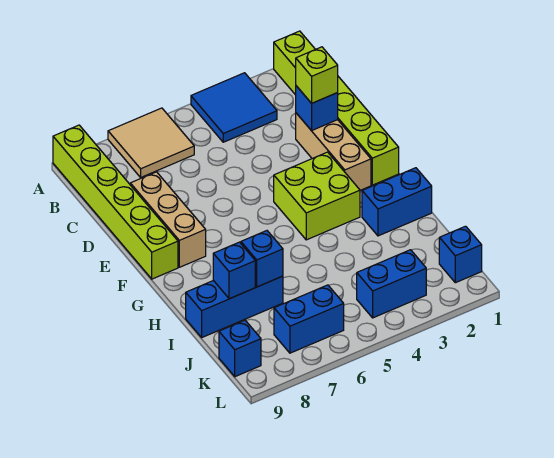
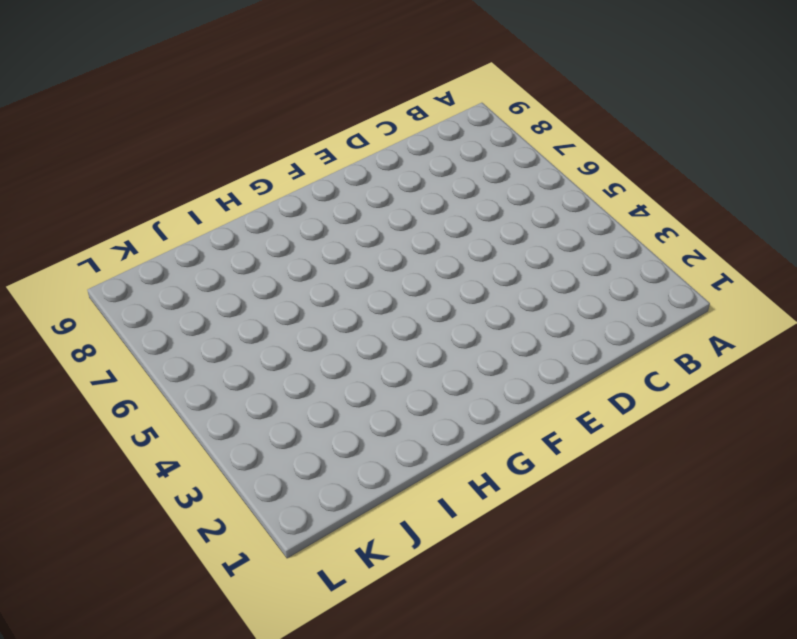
none -> lime 1x6 brick [274,31,399,185]
none -> blue 2x2 tile [191,73,277,142]
none -> tan 2x2 tile [108,108,194,177]

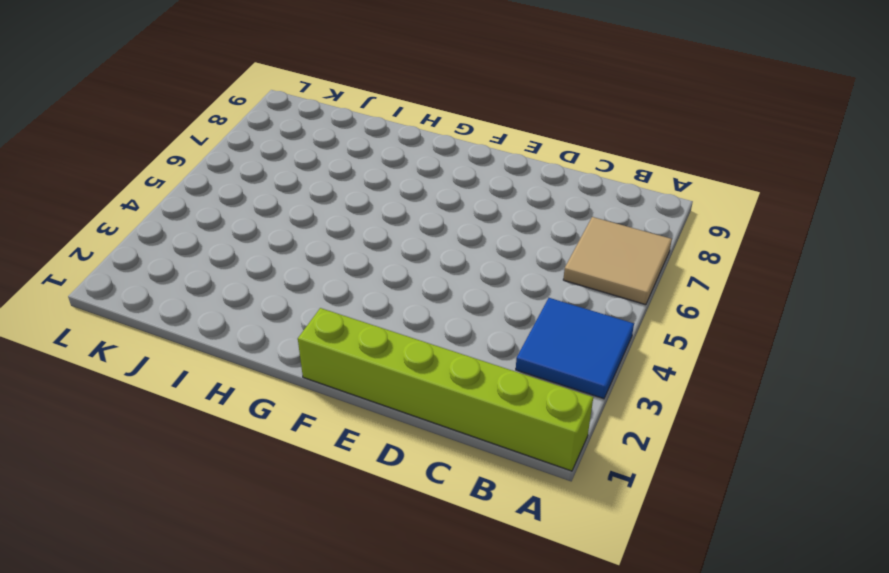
none -> lime 1x6 brick [53,125,178,279]
none -> tan 1x3 brick [296,113,371,190]
none -> tan 1x3 brick [130,172,206,267]

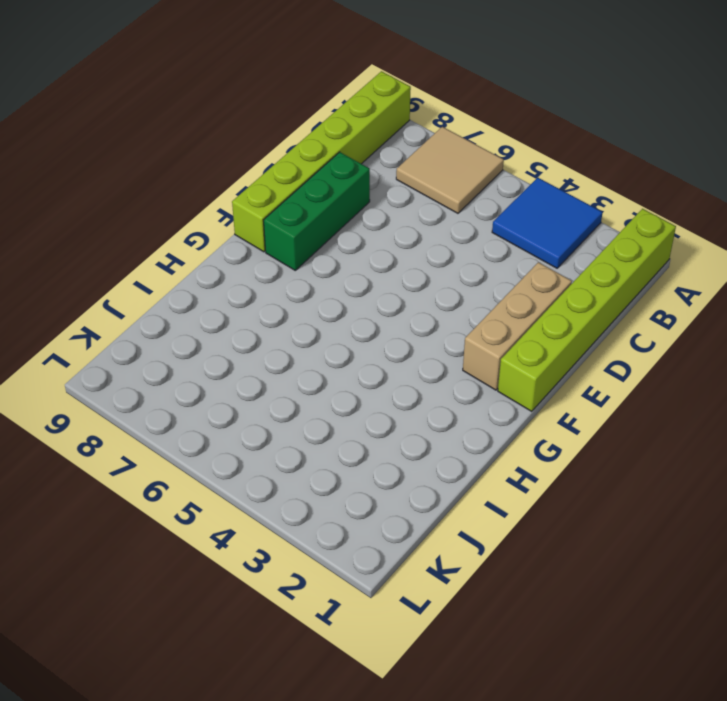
green 1x3 brick [264,152,370,270] -> tan 1x3 brick [130,172,206,267]
none -> lime 2x2 brick [274,152,360,240]
none -> blue 1x2 brick [362,168,432,236]
none -> blue 1x3 brick [186,276,283,337]

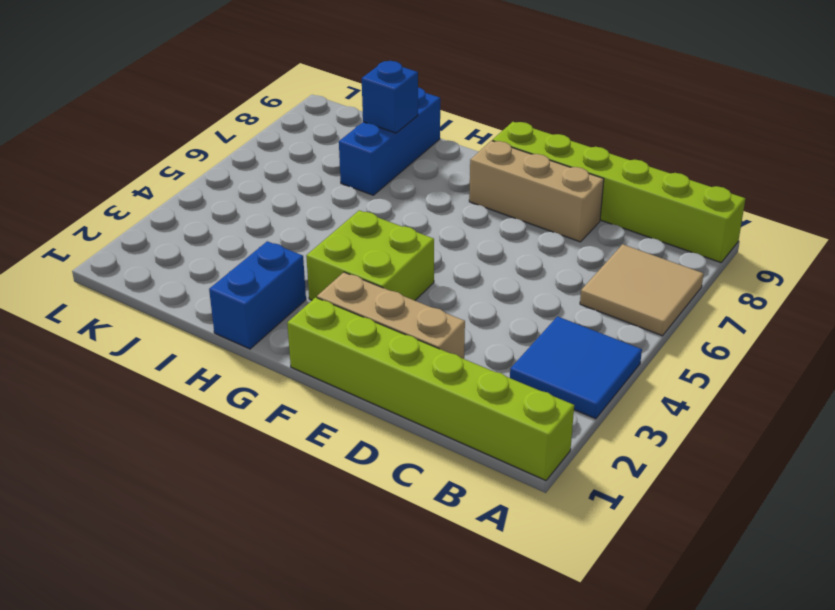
none -> blue 1x1 brick [439,226,482,283]
none -> blue 1x2 brick [357,250,426,318]
none -> blue 1x2 brick [274,285,344,353]

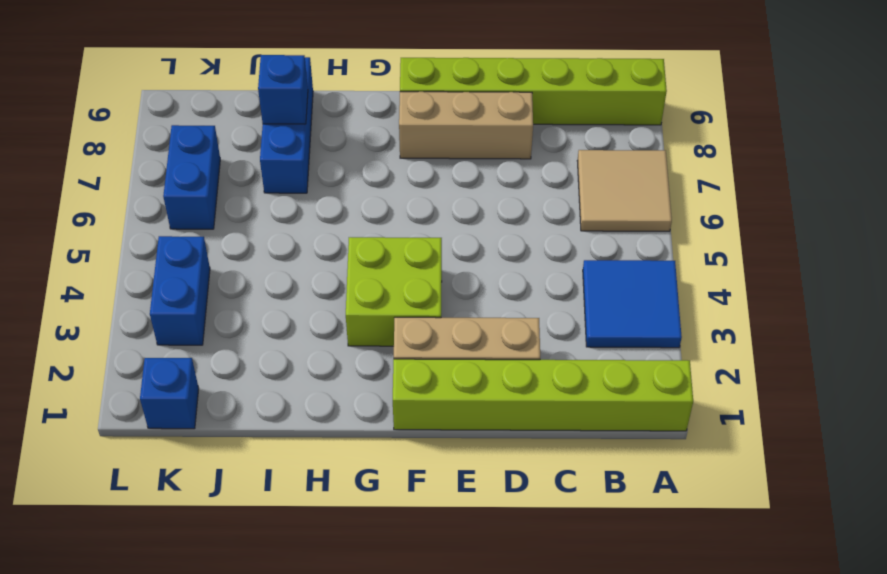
none -> blue 1x2 brick [362,168,432,236]
none -> blue 1x1 brick [219,320,261,377]
none -> blue 1x1 brick [296,86,338,131]

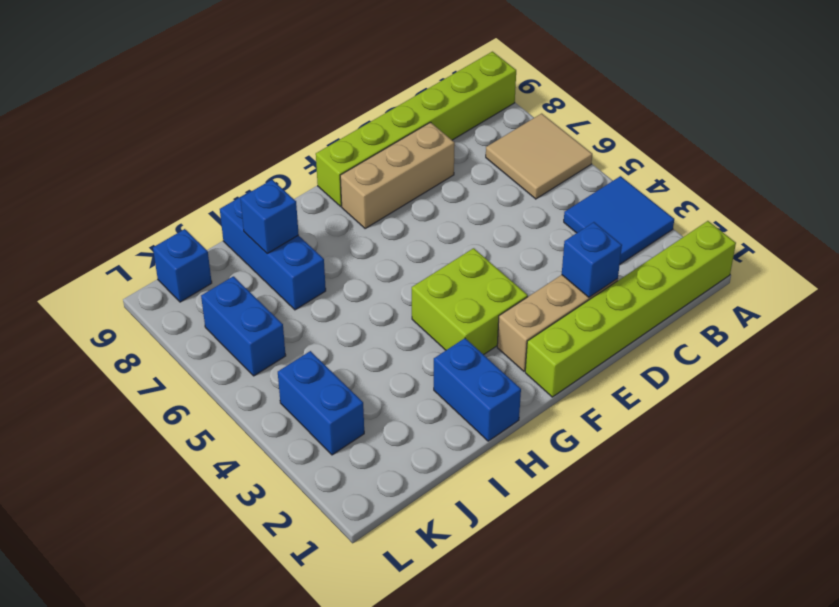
none -> blue 1x1 brick [439,226,482,283]
none -> blue 1x1 brick [241,231,283,287]
none -> lime 1x1 brick [296,47,338,103]

